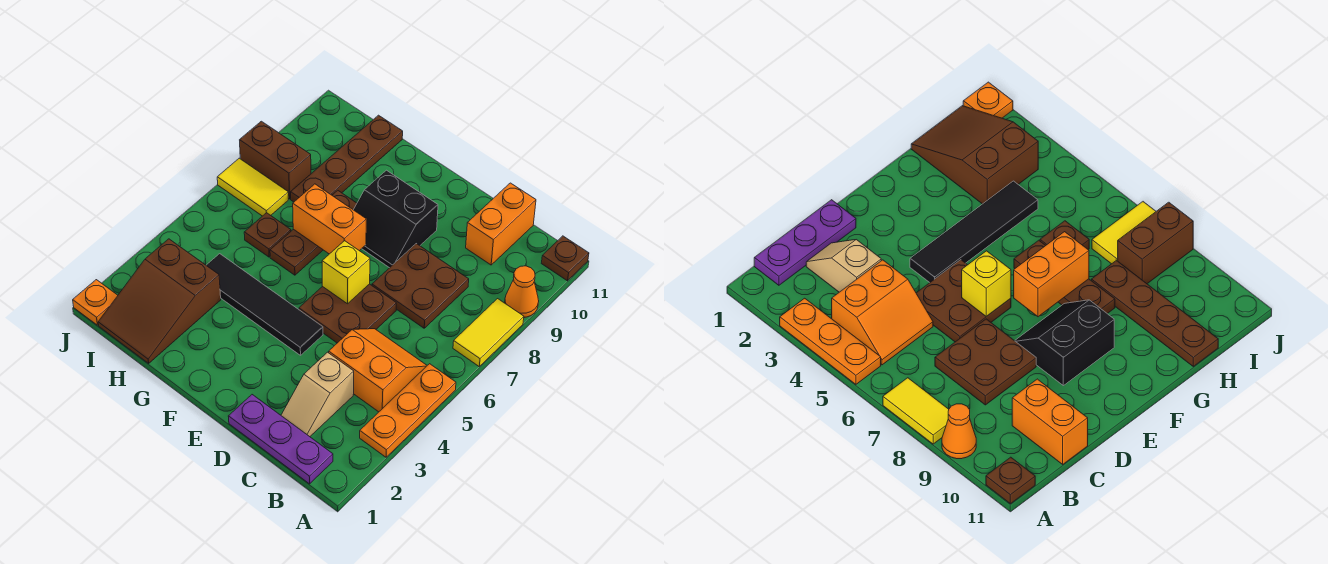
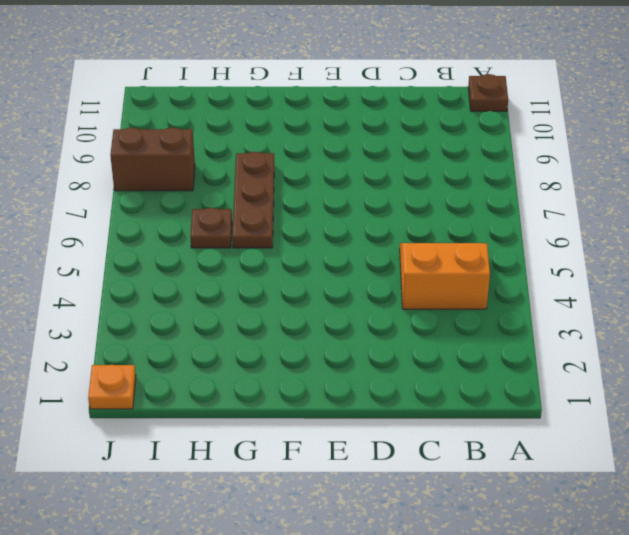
none -> orange 1x3 plate [360,364,456,457]
none -> yellow 1x2 tile [453,299,524,366]
none -> orange 1x1 cone [505,266,539,318]

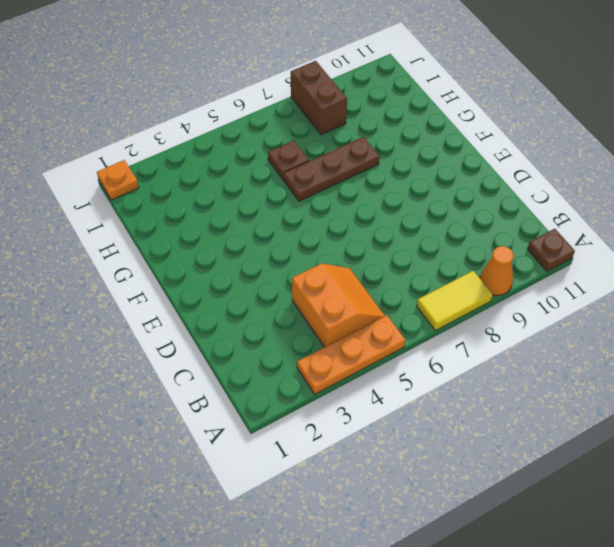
none -> purple 1x3 plate [228,395,333,484]
none -> tan 1x2 slope [281,352,354,437]
none -> brown 2x2 plate [372,244,469,328]

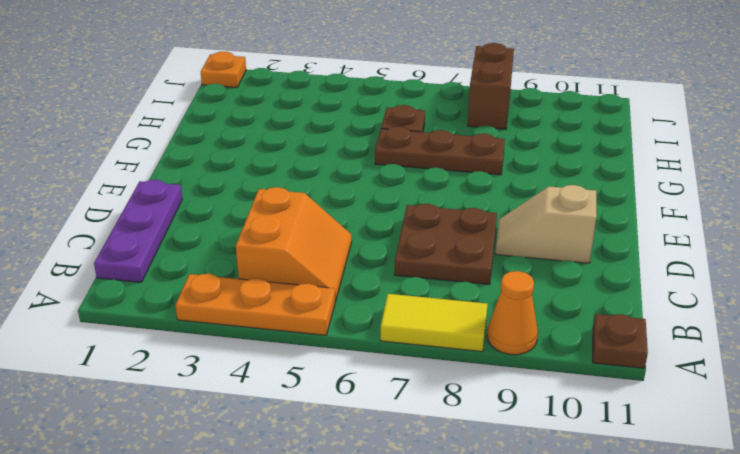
tan 1x2 slope [496,185,597,263] -> tan 1x2 slope moved to [281,352,354,437]
none -> orange 1x2 brick [466,183,536,265]
none -> brown 2x2 plate [299,284,396,343]
none -> black 1x4 tile [206,254,323,355]

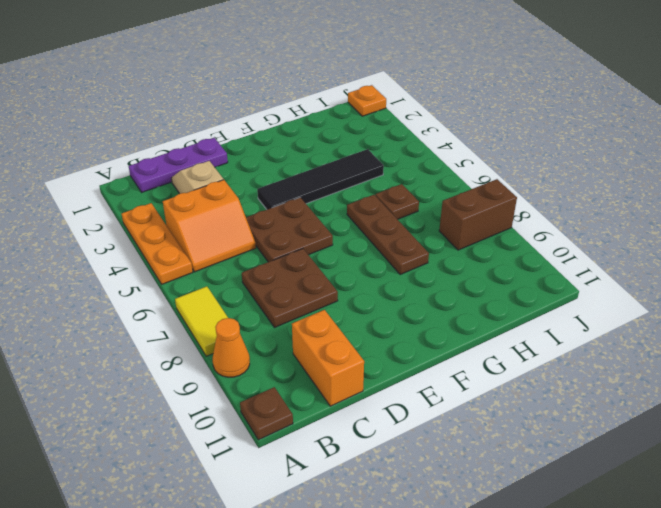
none -> black 2x2 slope [354,170,438,268]
none -> brown 2x3 slope [98,239,221,363]
none -> brown 1x4 plate [291,115,403,202]

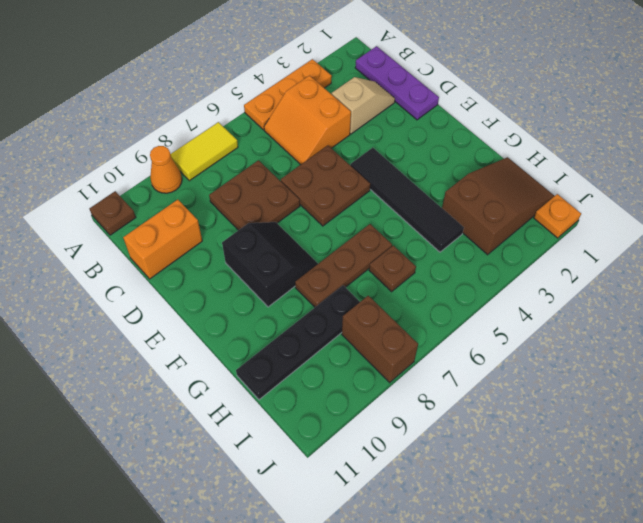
black 1x4 plate [236,286,360,400] -> brown 1x4 plate [291,115,403,202]
none -> yellow 1x2 tile [217,158,288,216]
none -> yellow 1x1 brick [322,241,370,304]
none -> orange 1x2 brick [293,184,366,254]

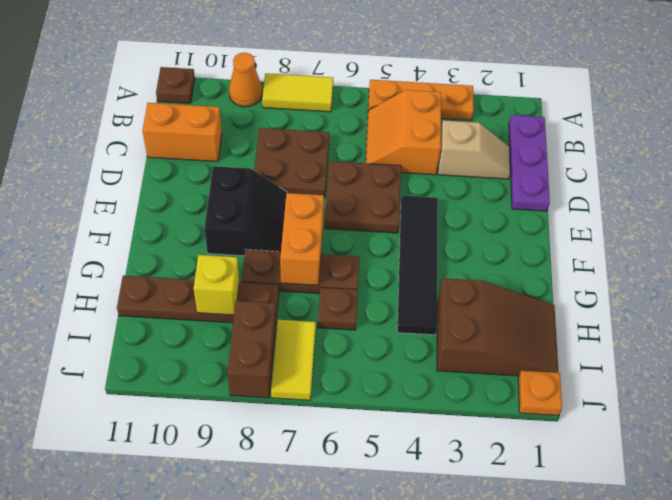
yellow 1x1 brick [194,255,239,315] -> yellow 1x1 brick moved to [322,241,370,304]

